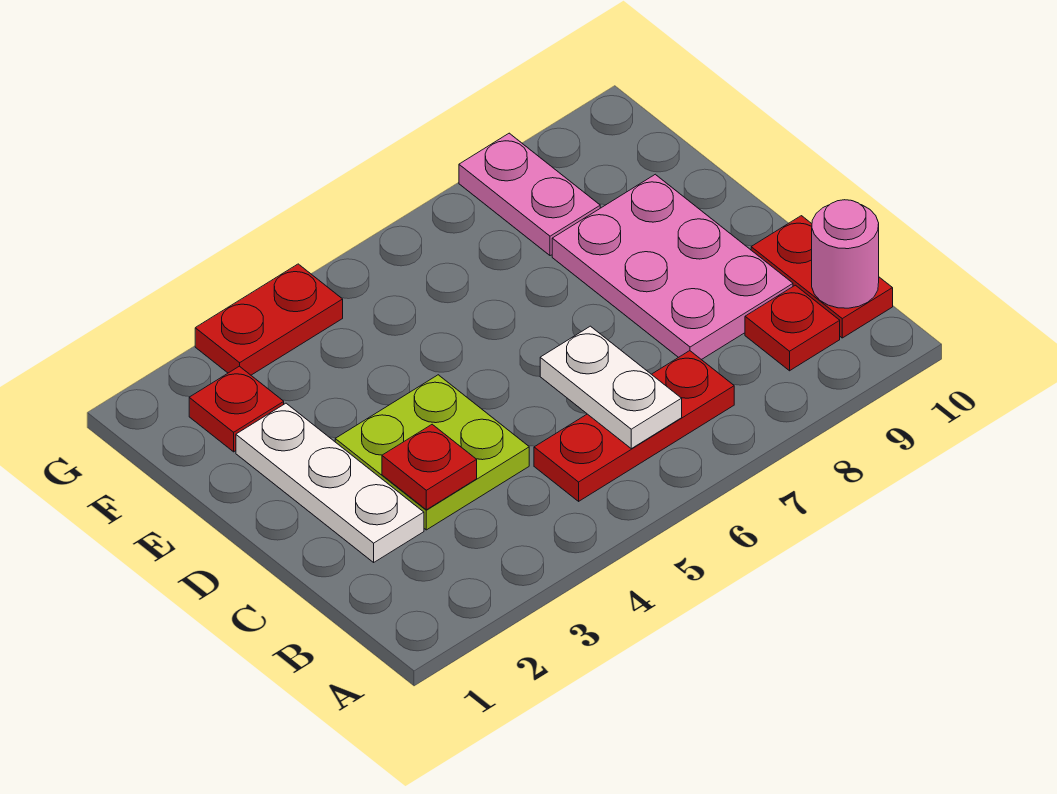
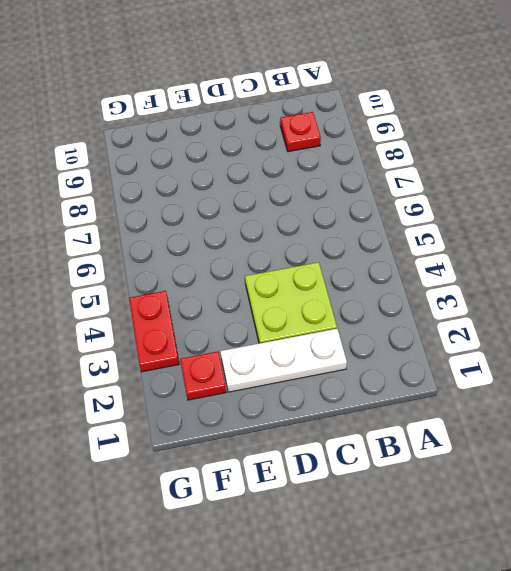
none -> red 1x3 plate [534,351,734,501]
none -> red 1x2 plate [751,216,893,338]
none -> pink 2x3 plate [552,174,793,360]

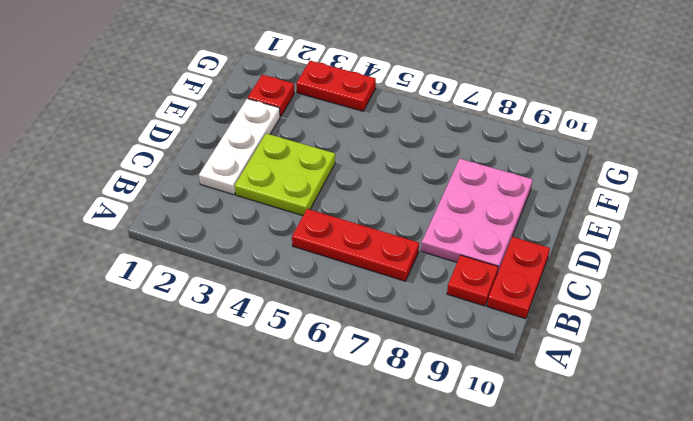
none -> pink 1x2 plate [459,133,600,256]
none -> white 1x2 plate [540,326,682,449]
none -> pink 1x1 round brick [812,200,879,308]

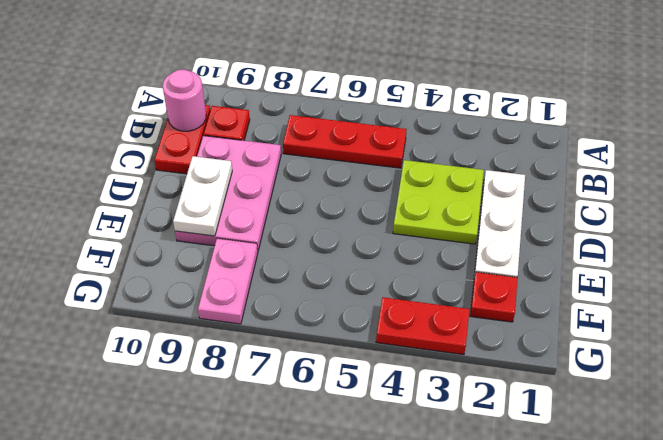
white 1x2 plate [173,156,232,236] -> white 1x2 plate moved to [540,326,682,449]
none -> red 1x1 plate [382,424,477,510]

